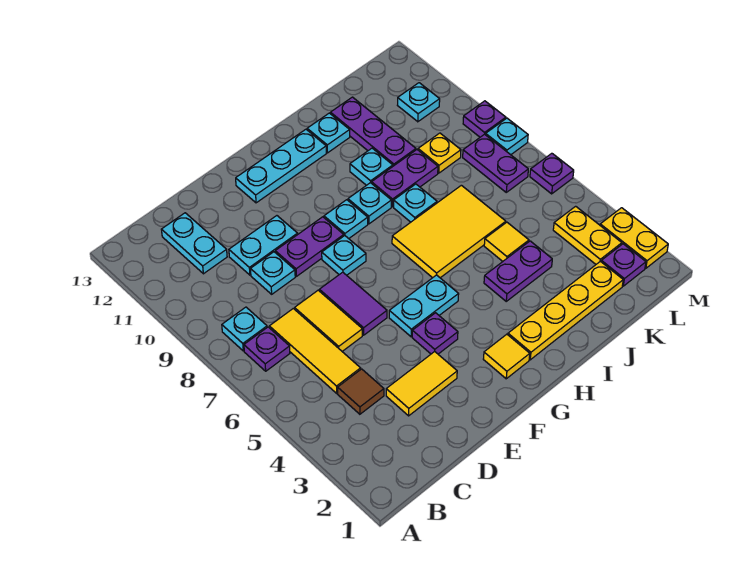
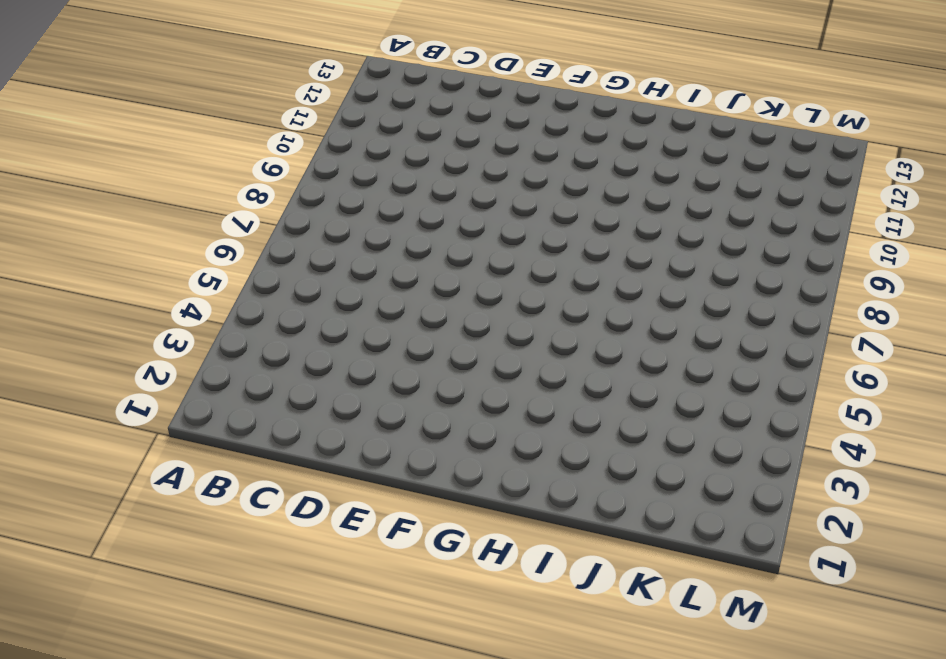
none -> purple 1x1 plate [244,327,290,371]
none -> cyan 1x1 plate [222,307,267,351]
none -> brown 1x1 tile [338,369,384,414]
none -> yellow 1x3 tile [269,309,361,393]

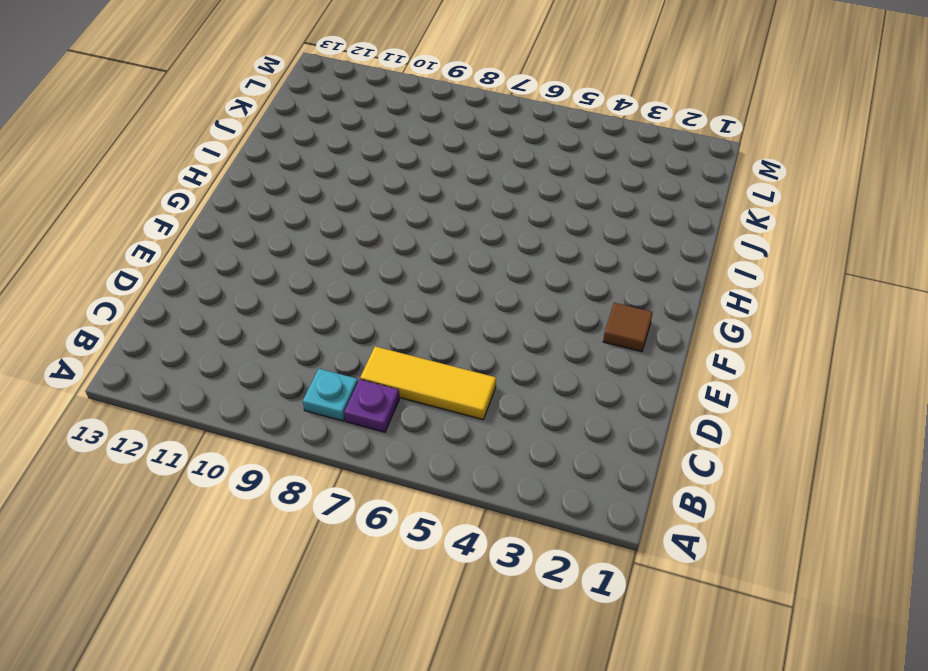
brown 1x1 tile [603,303,653,352] -> brown 1x1 tile moved to [338,369,384,414]
none -> cyan 1x2 plate [161,213,227,274]
none -> yellow 1x2 tile [386,352,457,416]
none -> yellow 1x2 tile [295,290,362,351]
none -> cyan 1x1 plate [251,252,295,294]

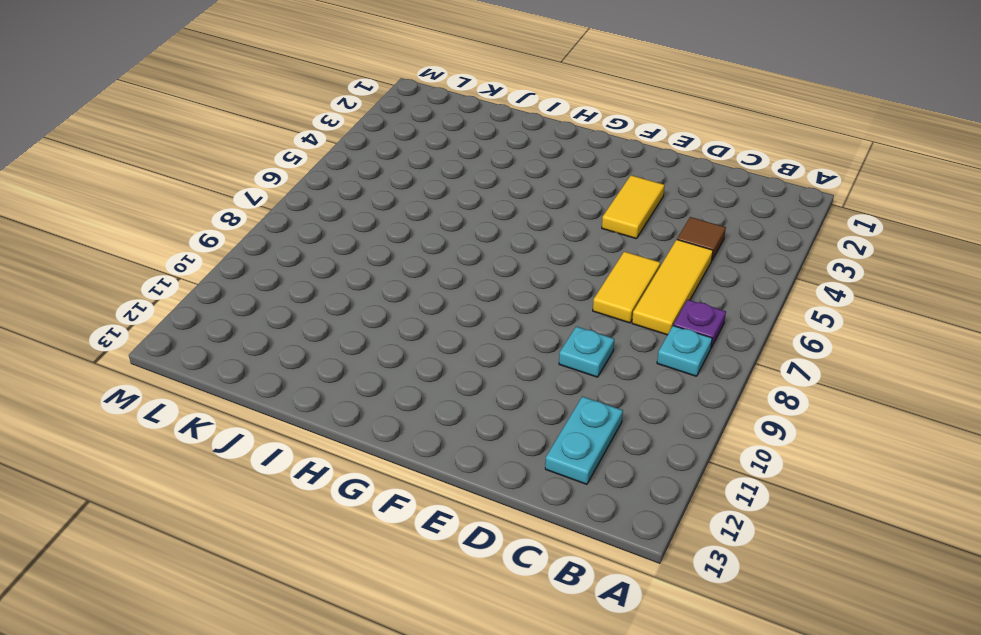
yellow 1x2 tile [602,175,665,239] -> yellow 1x2 tile turned to [386,352,457,416]
none -> cyan 1x2 plate [229,216,298,275]
none -> purple 1x2 tile [319,272,387,335]
none -> purple 1x2 plate [275,217,344,276]
none -> purple 1x1 plate [412,313,458,354]

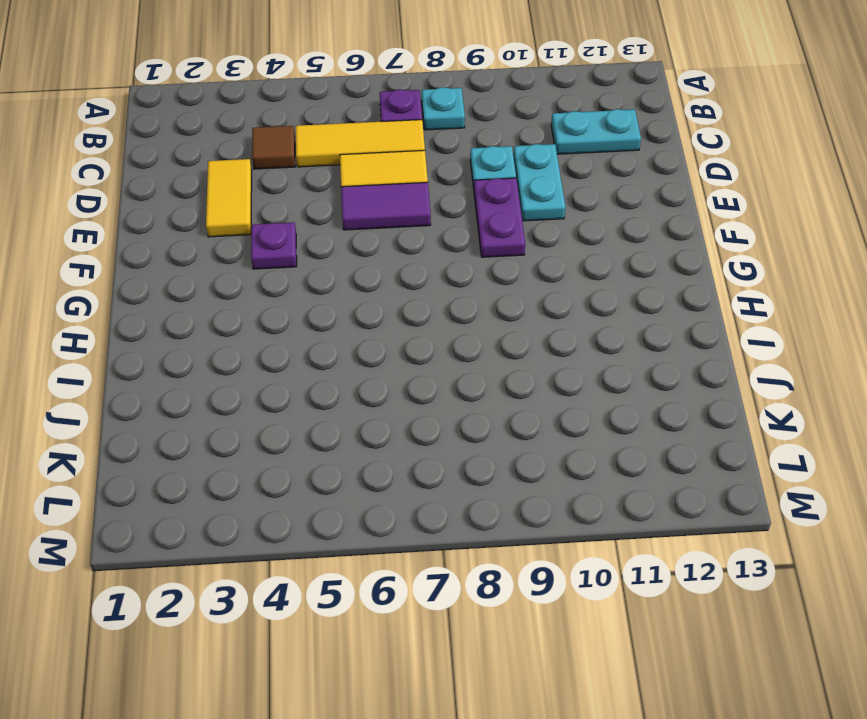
none -> cyan 1x2 plate [389,275,459,337]
none -> cyan 1x1 plate [322,236,366,275]
none -> cyan 1x3 plate [236,129,326,203]
none -> yellow 1x1 tile [483,334,530,379]

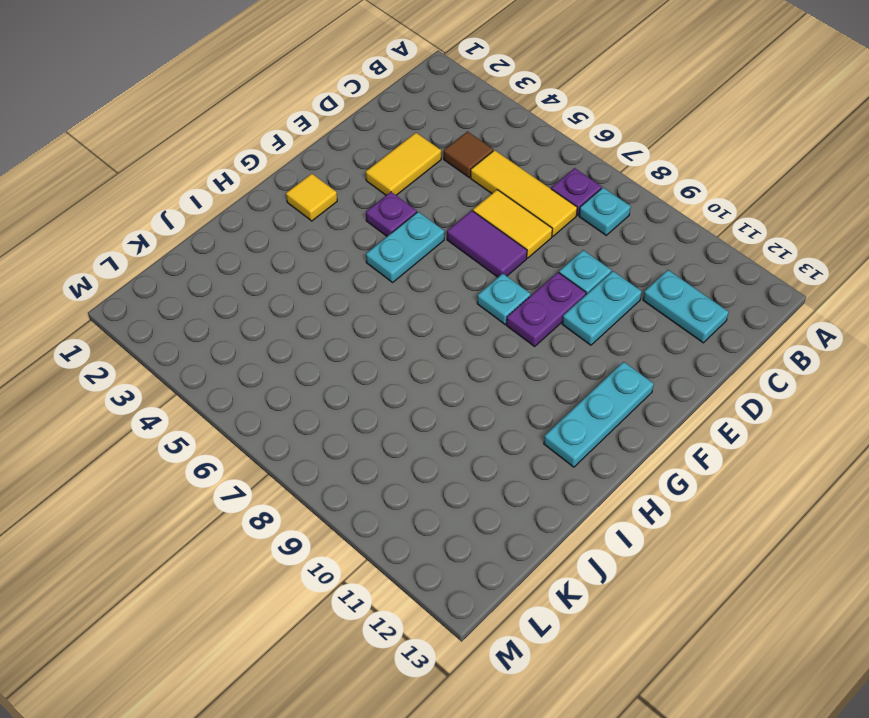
none -> cyan 1x1 plate [324,200,368,239]
none -> yellow 1x4 plate [508,261,623,360]
none -> yellow 2x3 tile [392,185,506,278]
none -> cyan 1x1 plate [348,183,391,224]

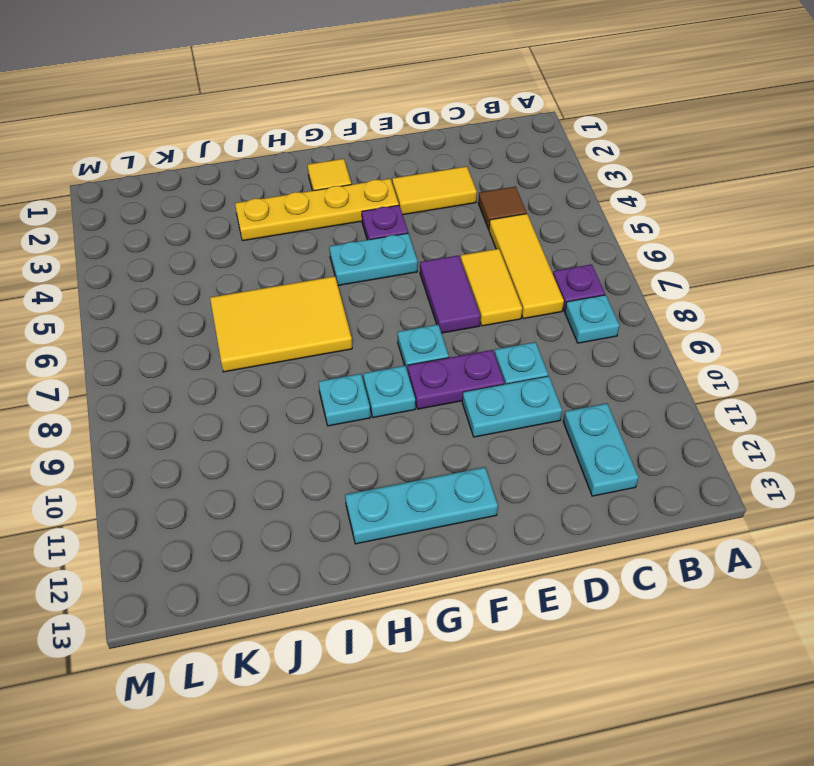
yellow 1x4 plate [235,179,399,241] -> yellow 1x4 plate moved to [508,261,623,360]
none -> purple 1x2 plate [484,241,552,301]
none -> cyan 1x1 plate [394,184,437,222]
none -> purple 1x2 plate [372,150,438,207]
none -> cyan 1x1 plate [350,148,393,185]

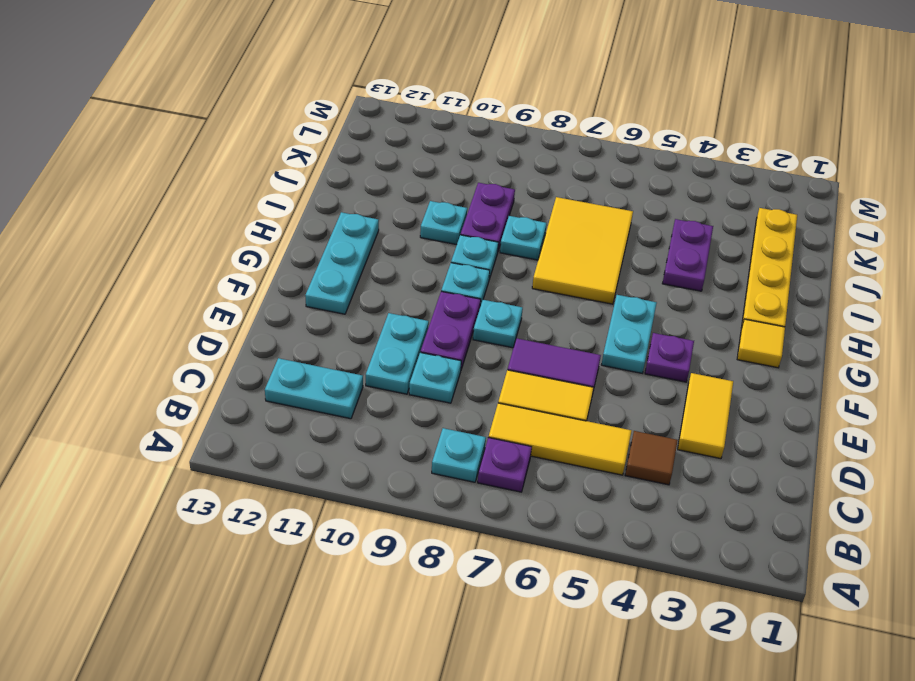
none -> cyan 1x1 plate [307,113,350,153]
none -> yellow 1x1 tile [484,222,529,261]
none -> purple 1x3 plate [330,97,416,166]
none -> yellow 1x1 plate [418,133,461,173]

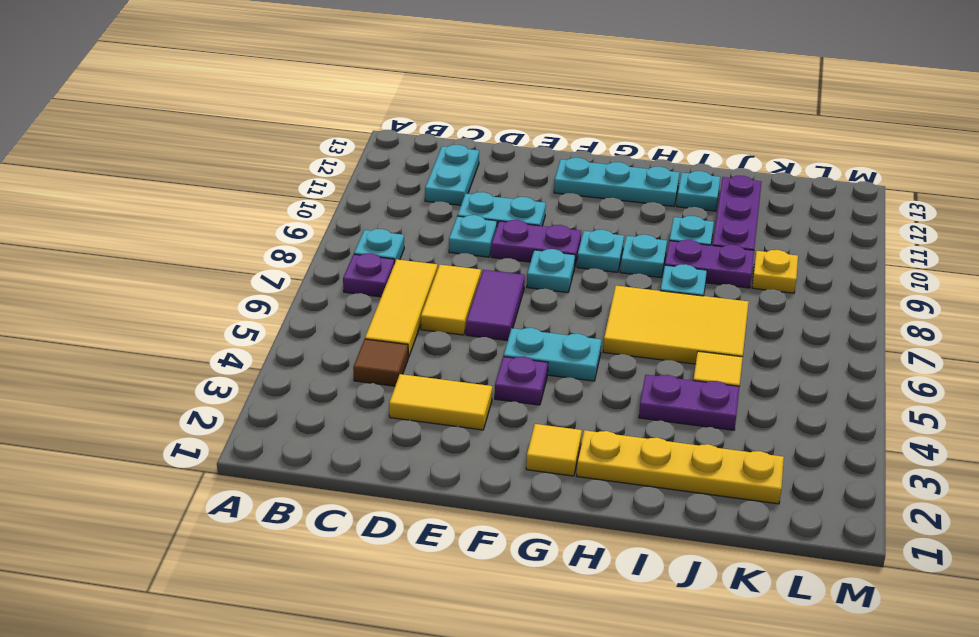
none -> purple 1x1 plate [601,244,646,286]
none -> yellow 1x2 plate [553,206,622,264]
none -> purple 1x2 plate [463,134,528,192]
none -> cyan 1x1 plate [397,83,440,122]

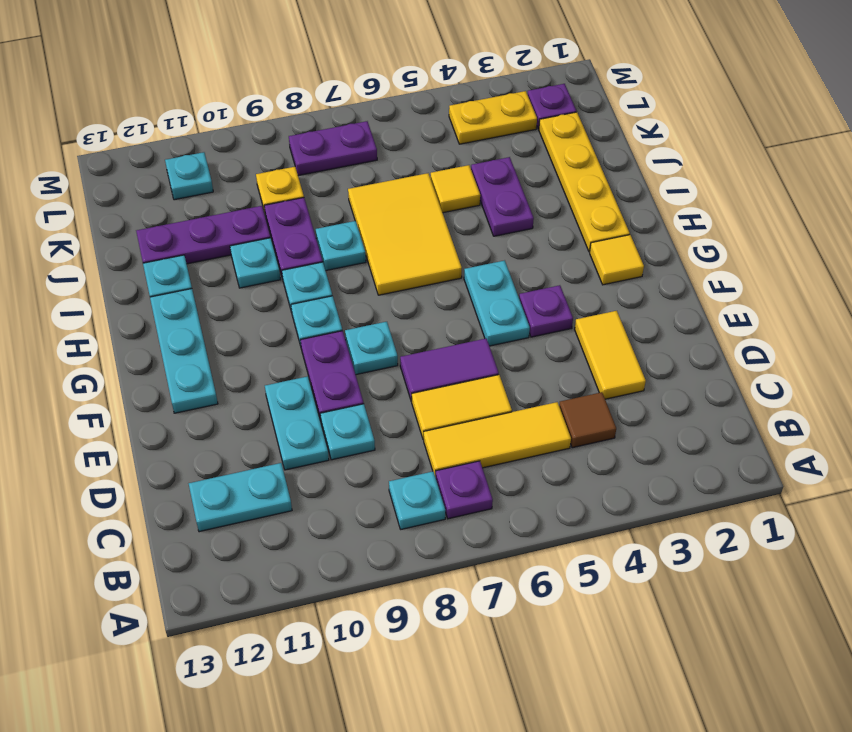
none -> yellow 1x2 plate [600,208,668,268]
none -> purple 1x1 plate [530,153,574,194]
none -> cyan 1x1 plate [486,118,528,155]
none -> purple 1x1 plate [463,101,506,137]

